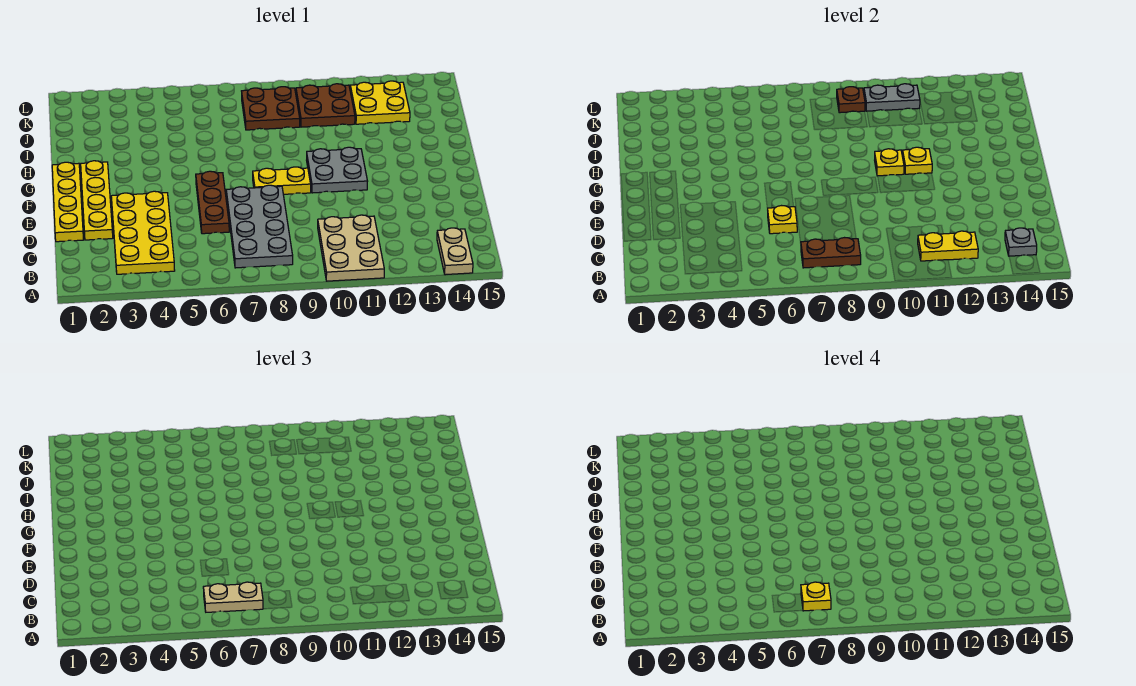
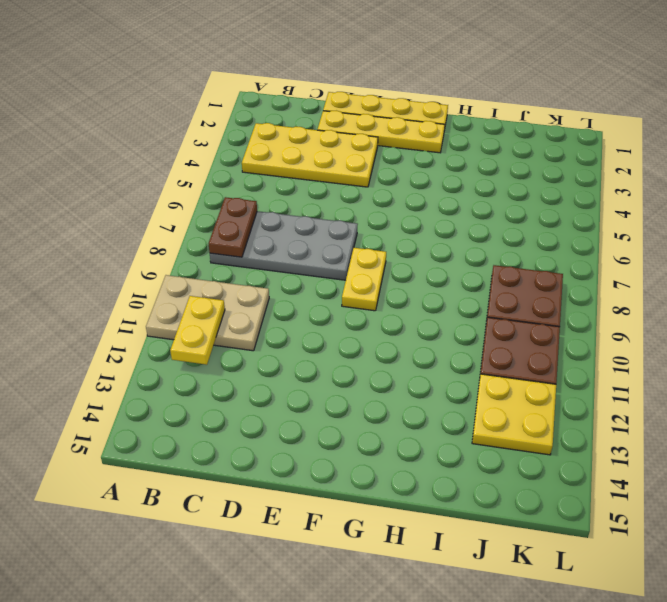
none -> tan 1x2 plate [437,228,473,275]
none -> brown 1x3 plate [196,171,229,234]
none -> grey 2x2 plate [307,147,368,193]

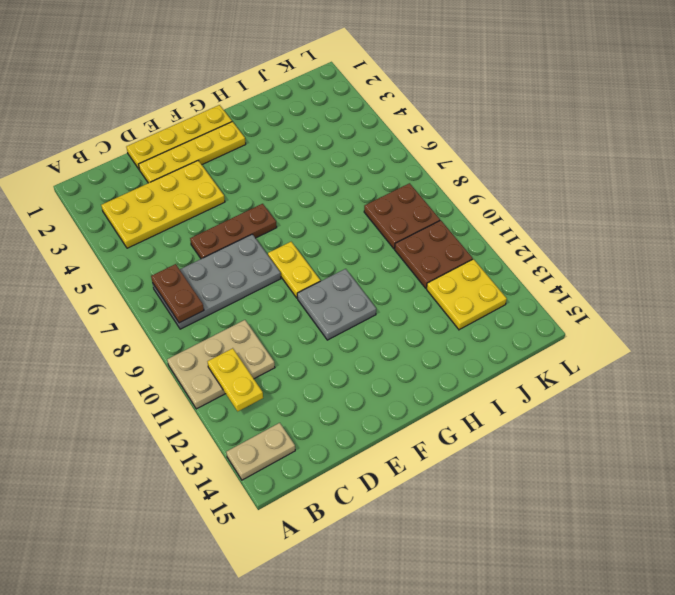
none -> grey 1x1 plate [1005,228,1037,256]
none -> yellow 1x1 plate [768,206,797,234]
none -> yellow 1x1 plate [875,149,904,176]

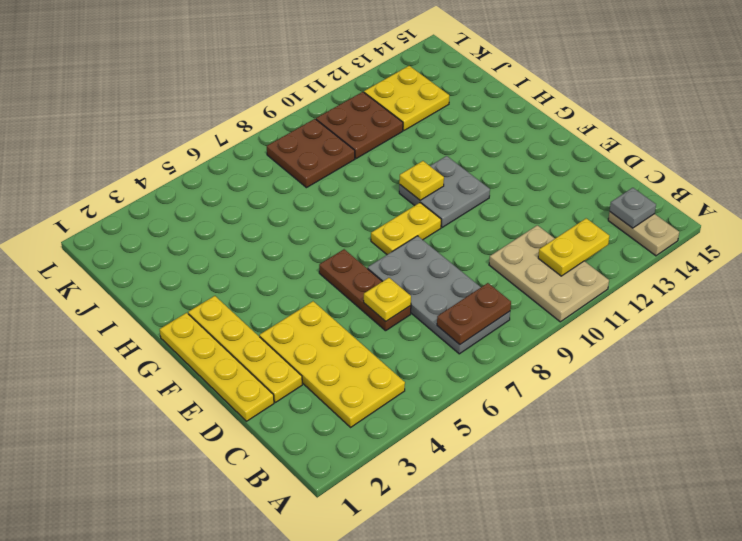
none -> yellow 1x1 plate [903,147,932,174]
none -> brown 1x1 plate [837,87,865,113]
none -> grey 1x2 plate [864,84,920,111]

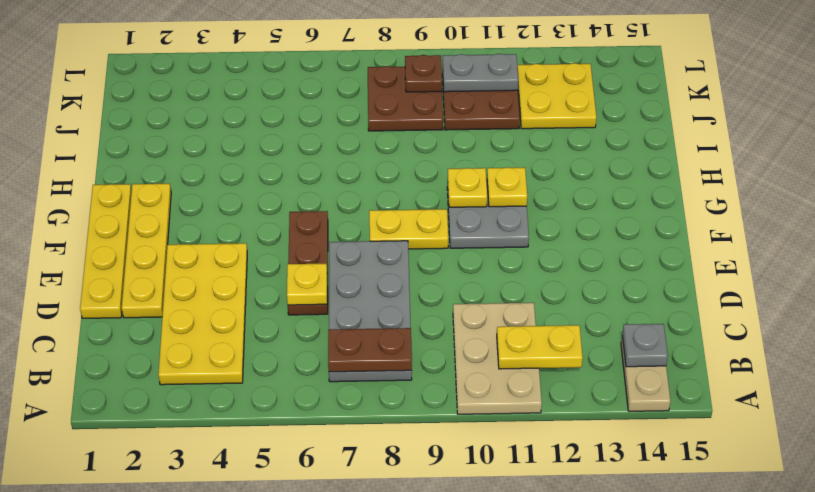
none -> tan 1x2 plate [203,582,263,612]
none -> yellow 1x1 plate [801,582,831,611]

